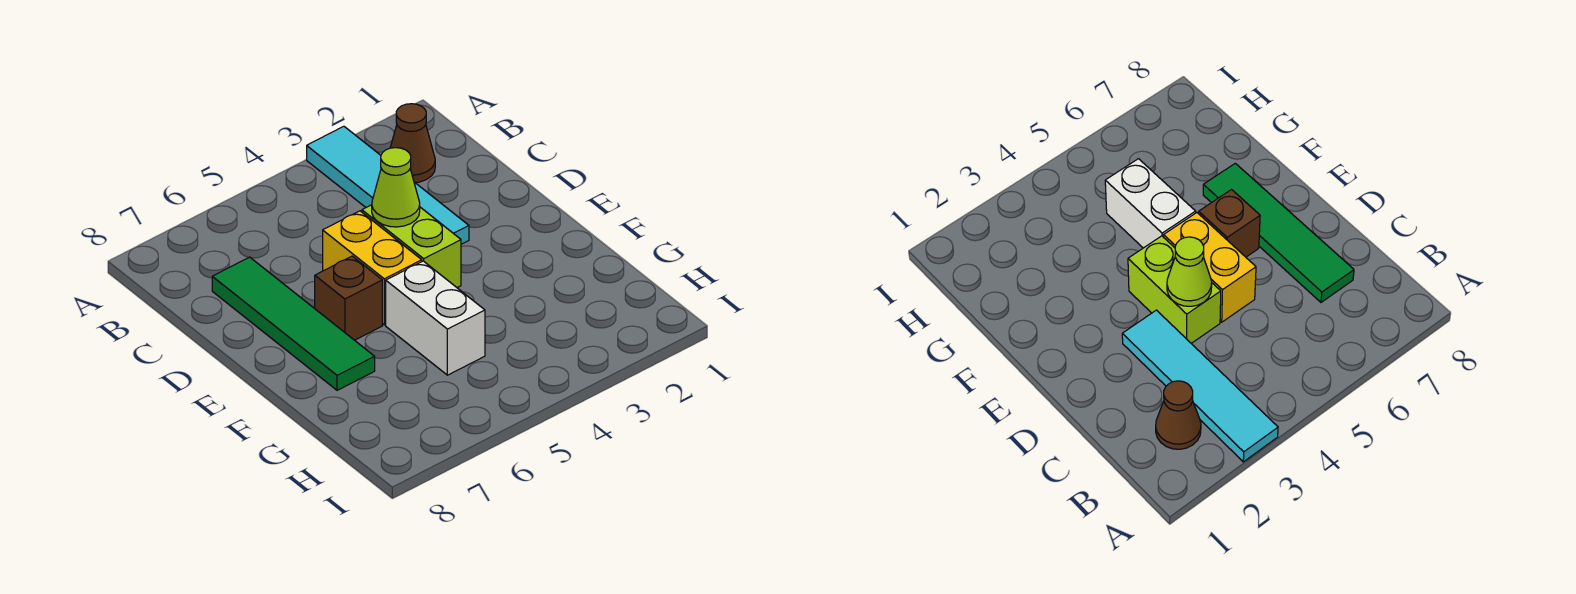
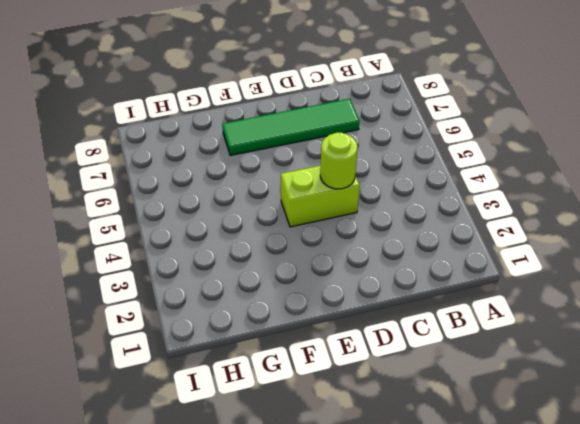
lime 1x1 round brick [320,133,358,189] -> lime 1x1 cone [372,148,420,227]
none -> cyan 1x4 tile [307,126,469,244]
none -> brown 1x1 cone [390,104,435,183]

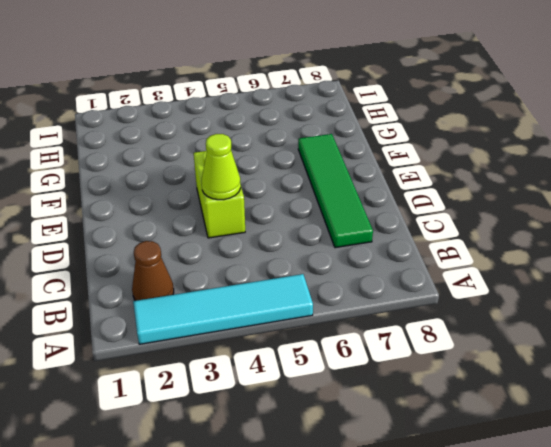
cyan 1x4 tile [133,274,313,344] -> cyan 1x4 tile turned to [307,126,469,244]
none -> yellow 1x2 brick [323,211,422,325]
none -> brown 1x1 brick [315,256,382,340]

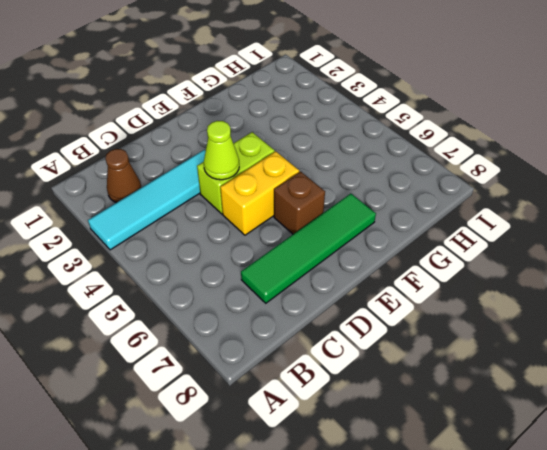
none -> white 1x2 brick [386,261,485,375]

